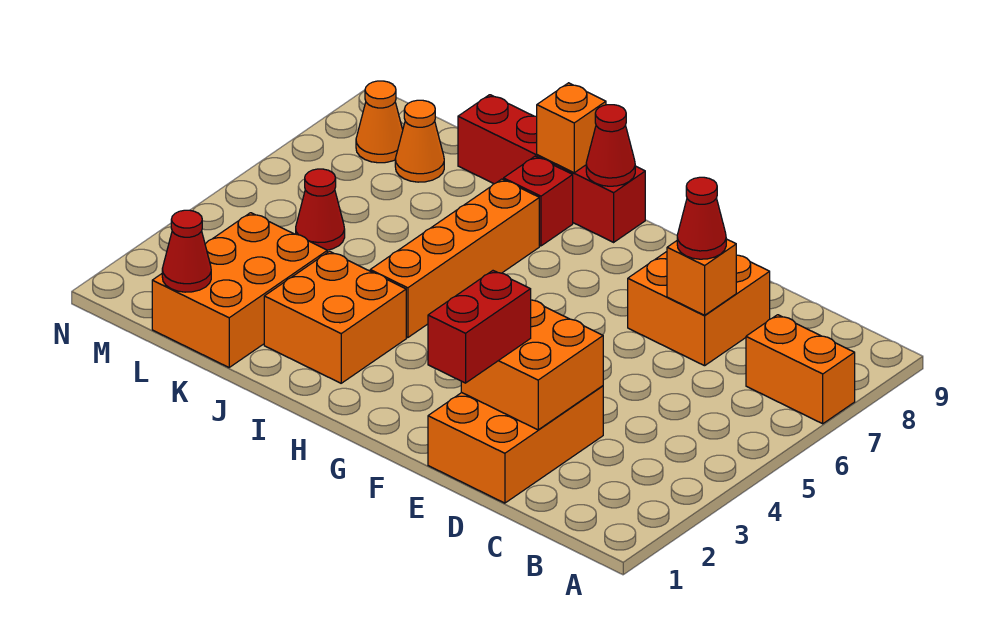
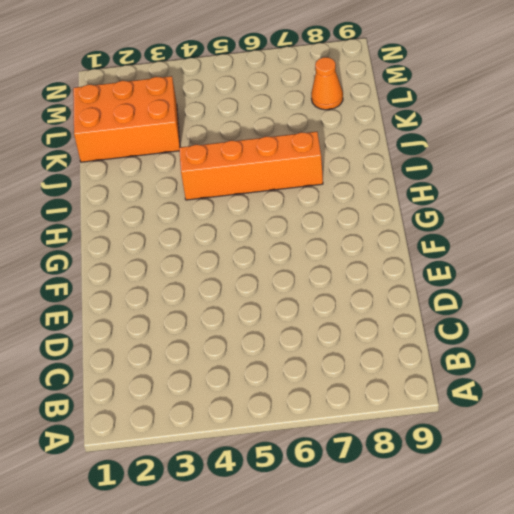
none -> orange 1x2 brick [746,315,855,424]
none -> orange 2x3 brick [428,386,603,503]
none -> orange 2x2 brick [628,252,770,366]

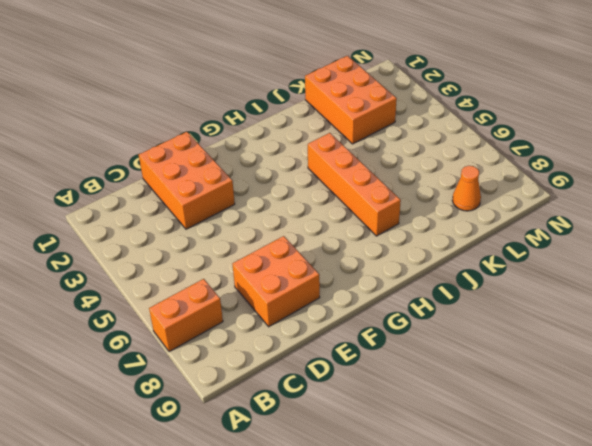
none -> red 1x4 brick [458,95,645,242]
none -> orange 2x2 brick [264,251,406,383]
none -> red 1x1 brick [504,156,573,246]

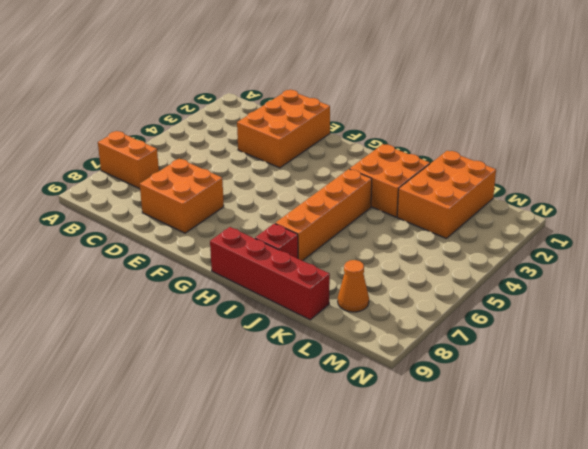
none -> red 1x1 cone [296,169,345,250]
none -> orange 1x1 cone [356,81,403,163]
none -> orange 2x2 brick [461,300,603,430]

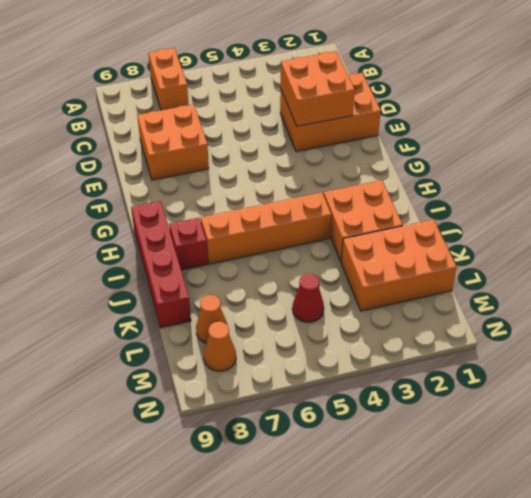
none -> orange 1x1 brick [667,239,736,315]
none -> red 1x1 cone [586,105,635,186]
none -> orange 1x1 brick [537,83,606,173]

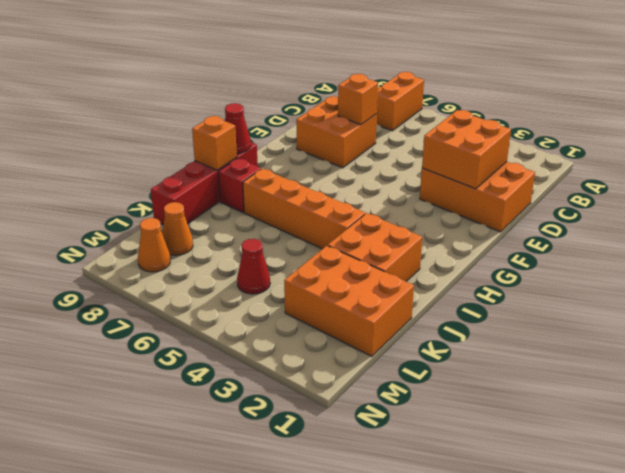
none -> red 1x1 cone [162,210,211,292]
none -> red 1x1 cone [677,177,726,259]
none -> red 1x2 brick [428,271,531,383]

